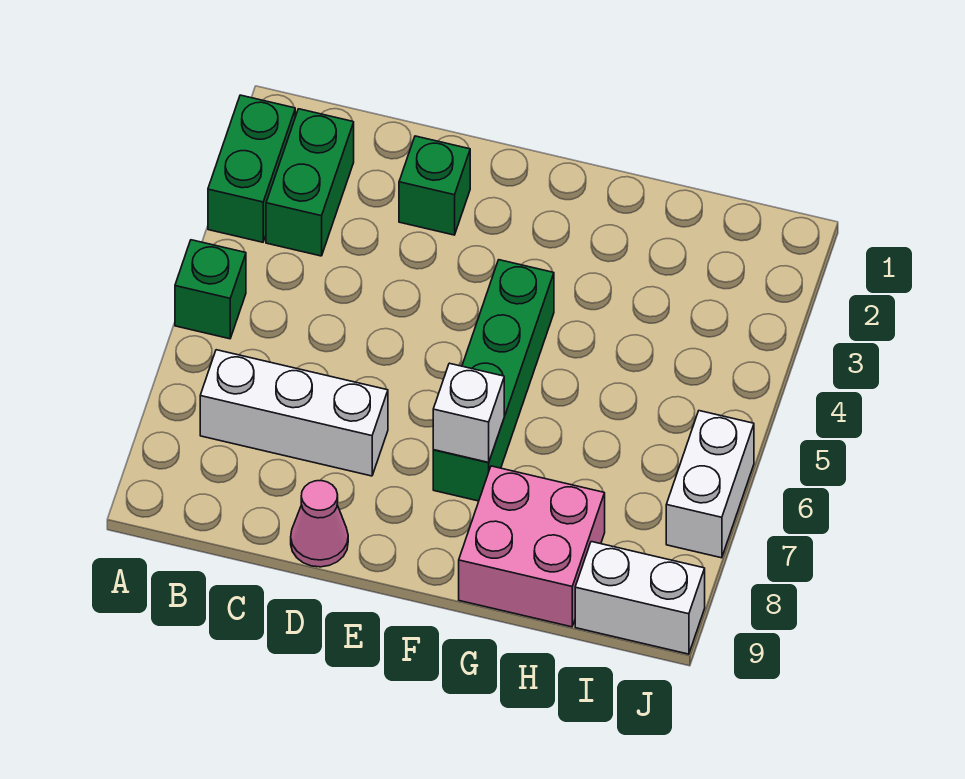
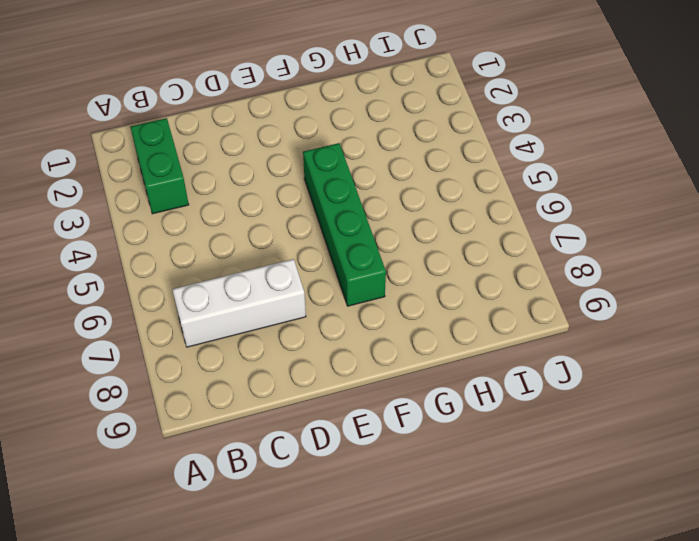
none -> green 1x2 brick [208,95,295,242]
none -> green 1x1 brick [175,240,246,339]

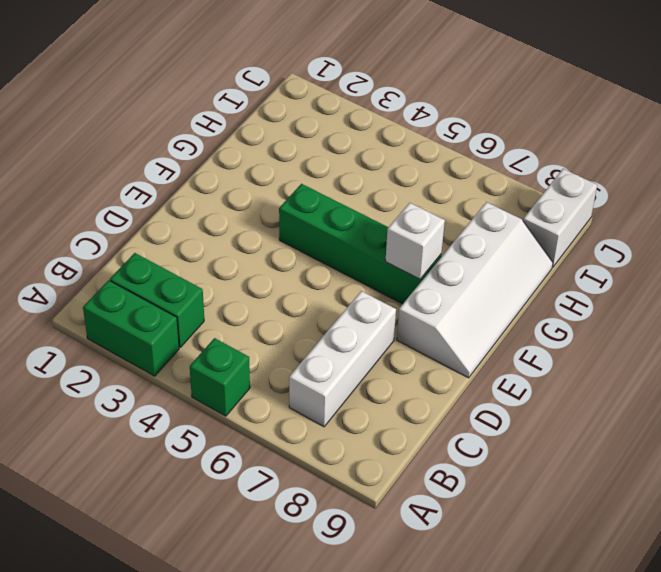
white 2x4 slope [397,202,553,378] -> pink 2x2 brick [459,466,605,627]
none -> green 1x1 brick [399,136,470,235]
none -> pink 1x1 cone [291,481,348,567]

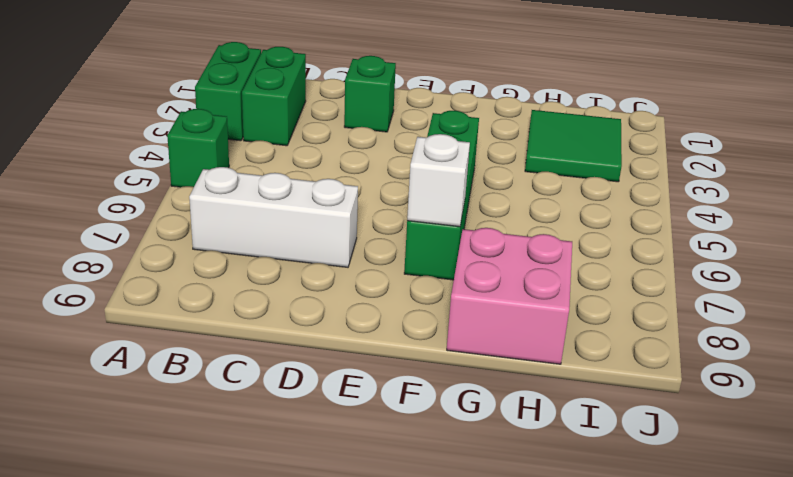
green 2x2 tile [525,110,622,182] -> none
none -> pink 1x1 cone [291,481,348,567]
none -> white 1x2 brick [575,542,705,654]

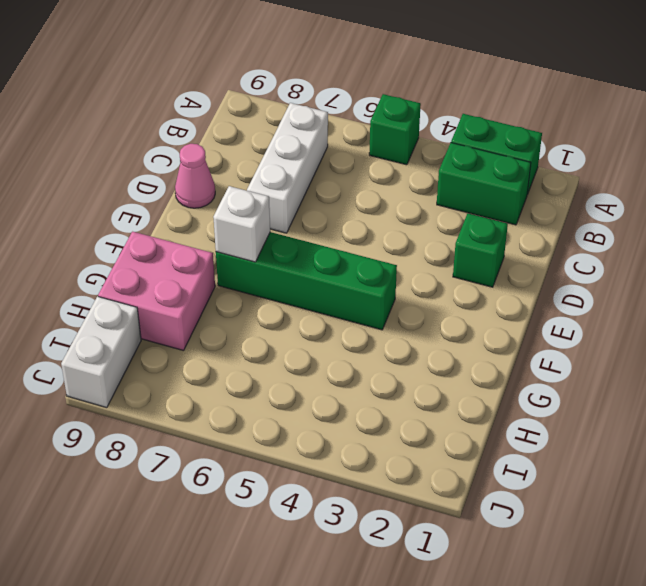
none -> white 1x2 brick [666,411,754,558]

